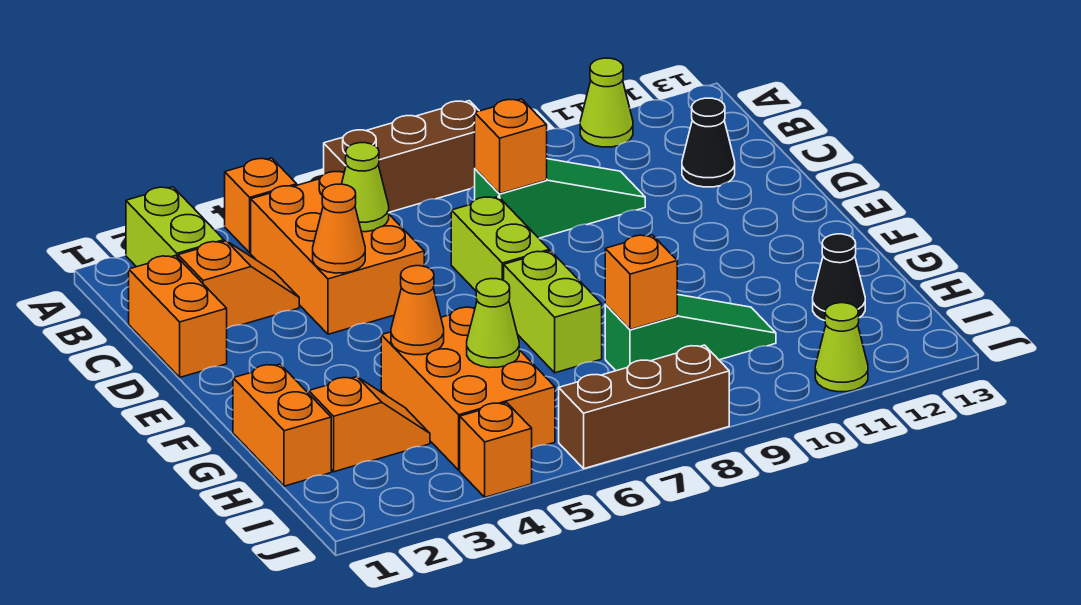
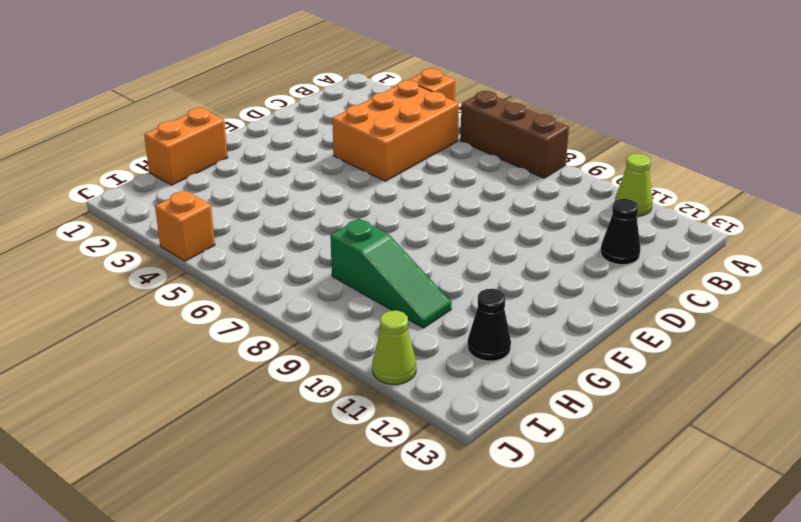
none -> lime 1x2 brick [126,187,224,267]
none -> orange 1x2 brick [129,256,227,377]
none -> orange 1x2 slope [178,241,299,328]

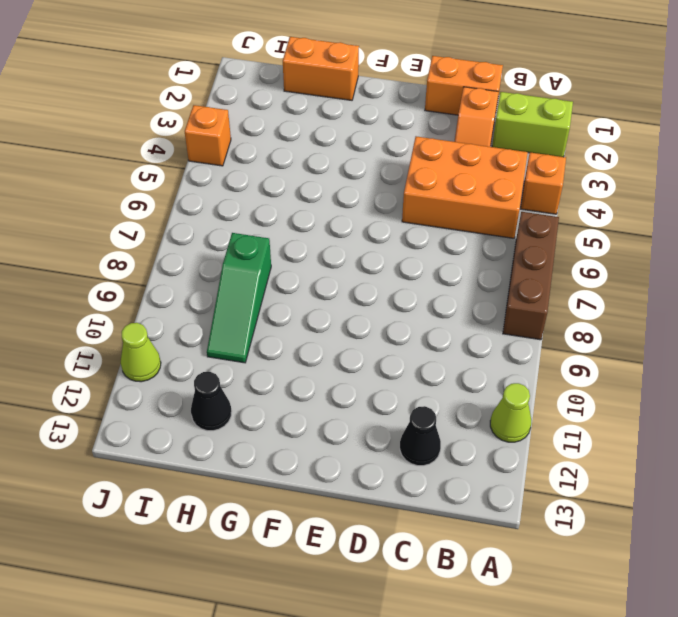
none -> green 1x3 slope [475,159,645,238]
none -> lime 1x2 brick [451,197,549,291]
none -> lime 1x2 brick [504,251,602,373]

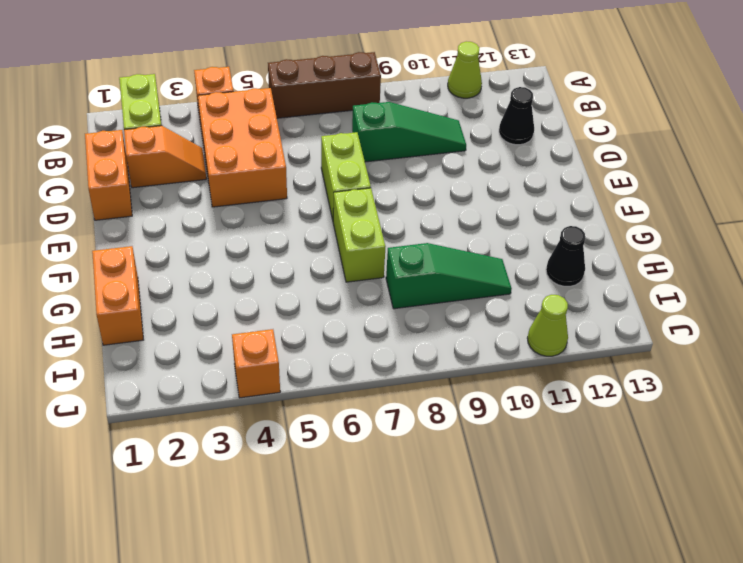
none -> orange 2x3 brick [381,307,555,470]
none -> orange 1x2 slope [309,377,430,472]
none -> brown 1x3 brick [559,345,729,469]

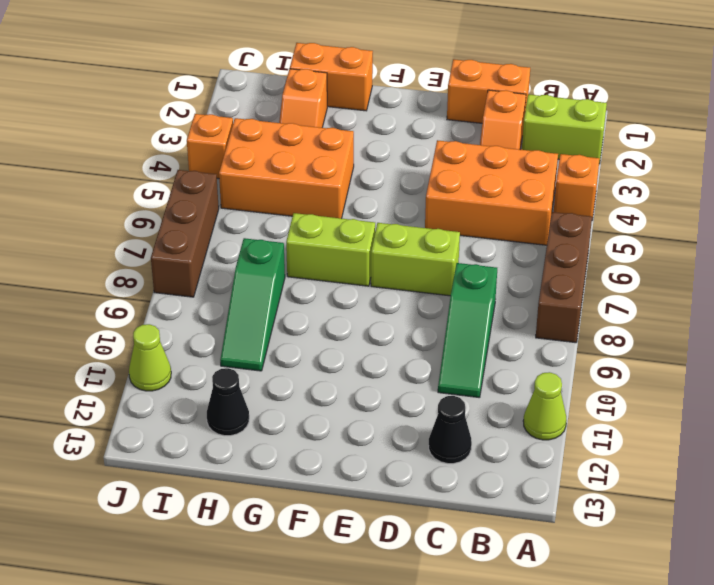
none -> lime 1x1 cone [342,143,389,232]
none -> orange 1x1 brick [475,99,547,194]
none -> orange 1x1 cone [313,184,365,273]

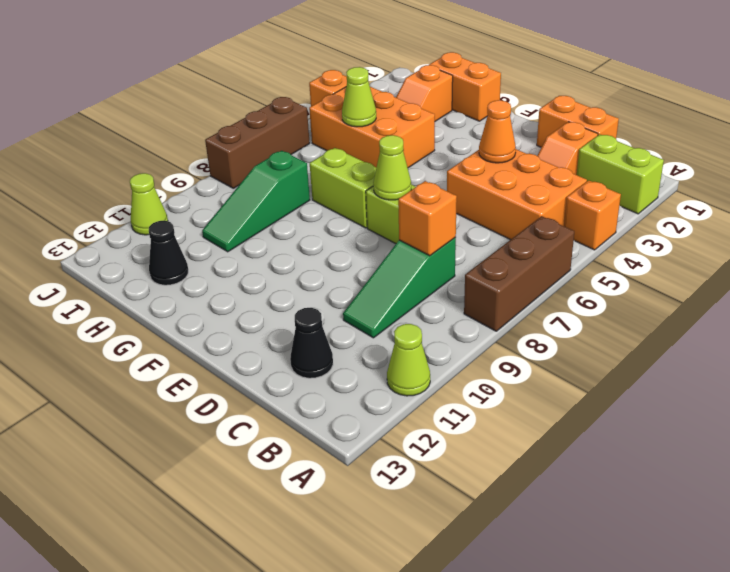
lime 1x1 cone [373,135,411,200] -> lime 1x1 cone moved to [342,143,389,232]
none -> orange 1x1 cone [391,266,444,355]
none -> orange 1x1 brick [605,235,677,330]

